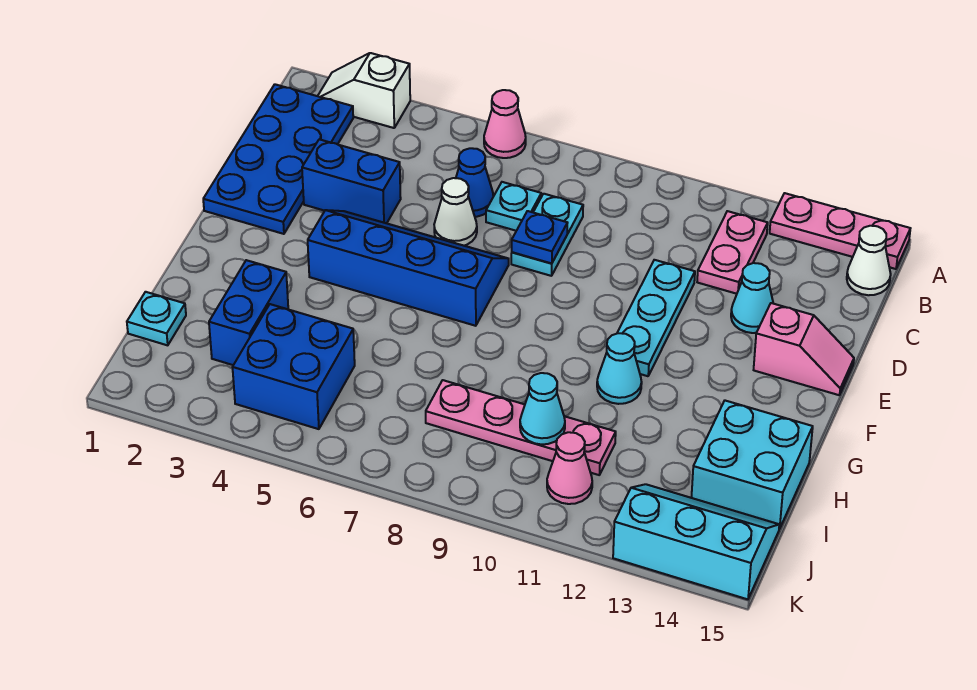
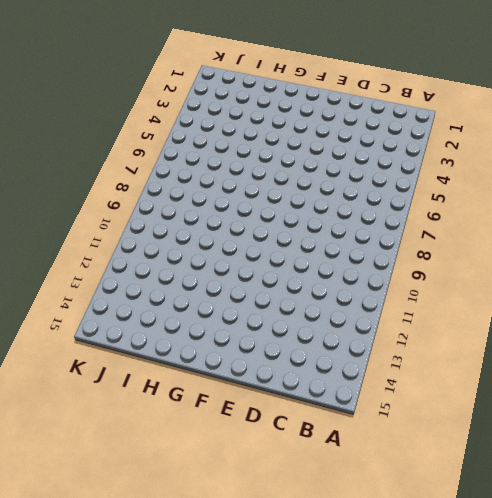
none -> white 1x2 slope [318,53,410,128]
none -> pink 1x1 cone [484,90,526,158]
none -> pink 1x3 plate [770,193,910,269]

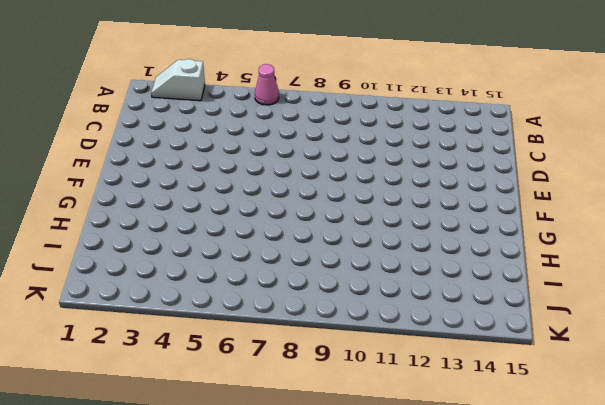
none -> pink 1x3 plate [770,193,910,269]
none -> blue 2x4 plate [203,84,353,234]
none -> pink 1x2 plate [697,211,768,294]

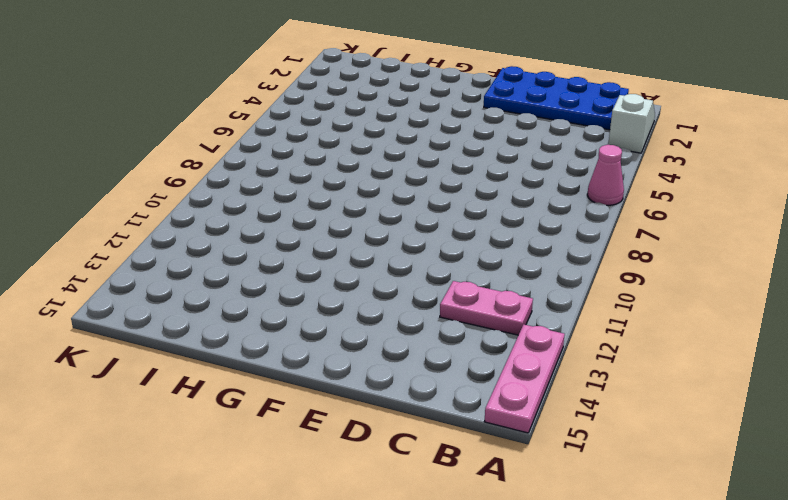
none -> white 1x1 cone [847,226,891,295]
none -> blue 1x1 cone [456,148,493,217]
none -> cyan 1x1 plate [486,182,541,231]

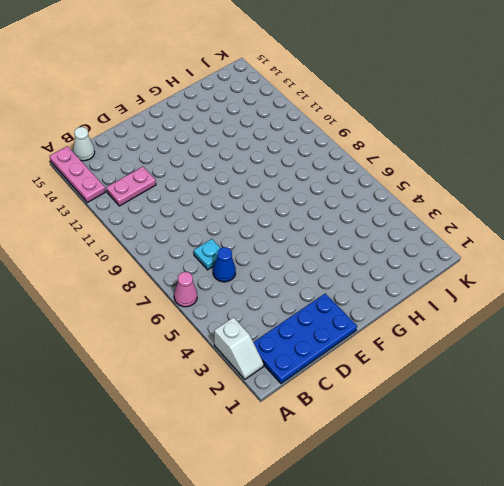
none -> cyan 1x2 plate [511,194,583,276]
none -> blue 1x2 brick [302,139,401,223]
none -> white 1x1 cone [434,178,477,246]

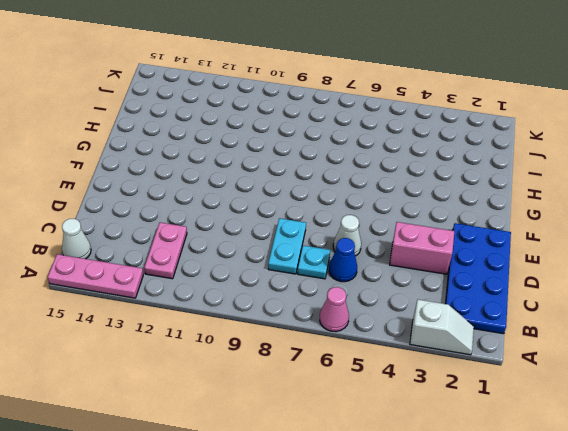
pink 1x2 brick [390,222,454,274] -> blue 1x2 brick [302,139,401,223]
none -> cyan 1x3 plate [617,260,695,376]
none -> cyan 1x1 cone [731,263,773,333]
none -> blue 2x4 slope [308,210,509,326]

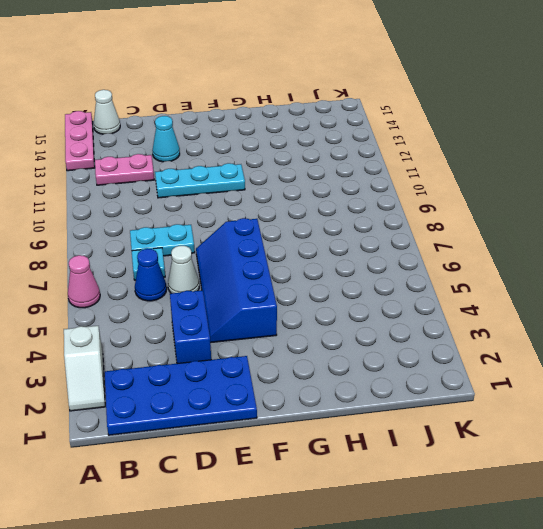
none -> pink 1x2 slope [754,303,854,395]
none -> cyan 1x1 cone [597,333,642,404]
none -> blue 1x2 brick [209,260,288,365]

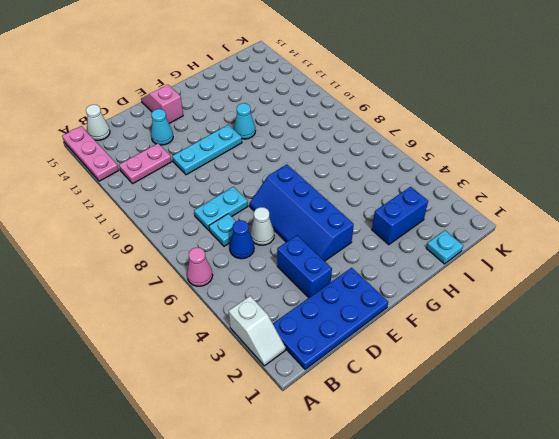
none -> cyan 2x2 brick [691,401,813,529]
none -> blue 2x2 brick [233,304,355,429]
none -> pink 1x4 plate [426,380,616,475]

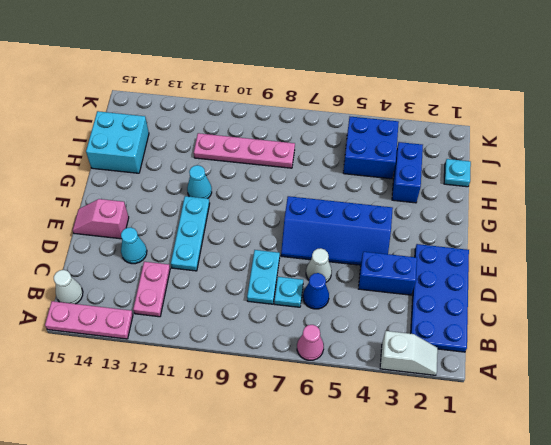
none -> pink 1x1 cone [547,432,592,504]
none -> cyan 2x3 slope [613,484,779,599]
none -> blue 1x1 plate [512,211,567,263]

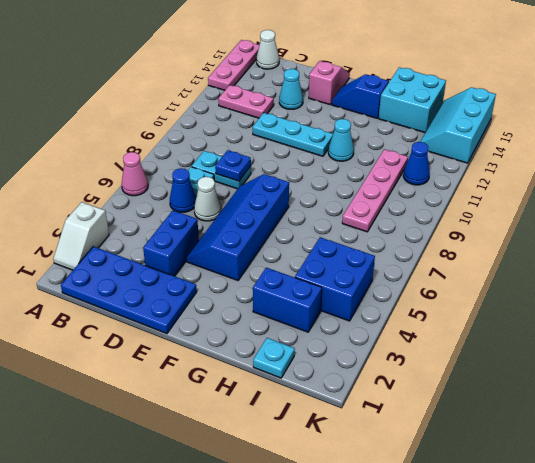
blue 1x2 slope [332,74,389,118] -> none
blue 1x1 cone [403,142,430,185] -> pink 1x1 cone [547,432,592,504]
none -> cyan 1x1 cone [520,373,565,444]

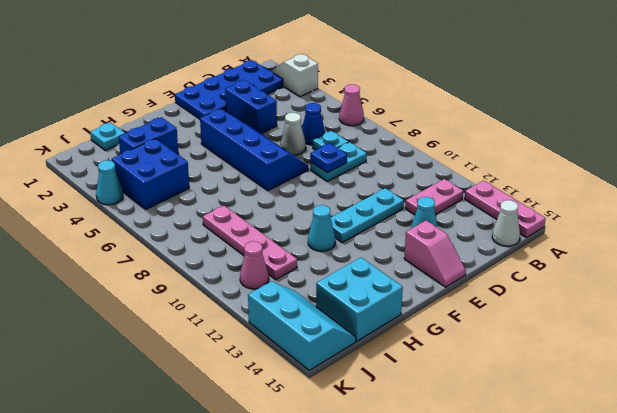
cyan 1x1 cone [96,160,123,205] -> cyan 1x1 cone moved to [520,373,565,444]

